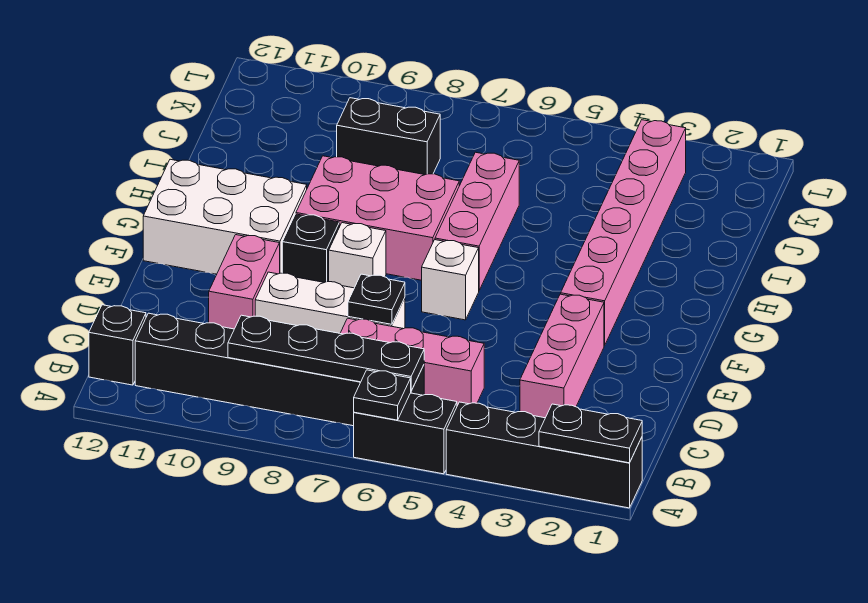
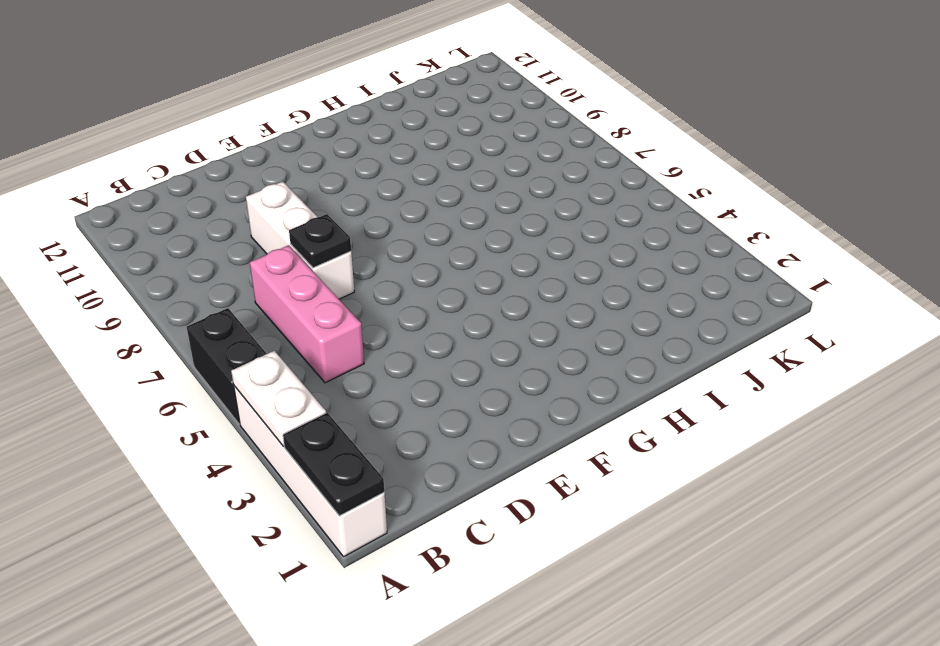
white 1x4 brick [234,386,387,557] -> black 1x4 brick [446,402,642,508]
white 1x2 plate [231,351,326,446] -> none
none -> black 1x6 brick [135,313,424,426]
none -> black 1x1 brick [89,305,146,385]
none -> pink 1x3 brick [520,294,604,418]

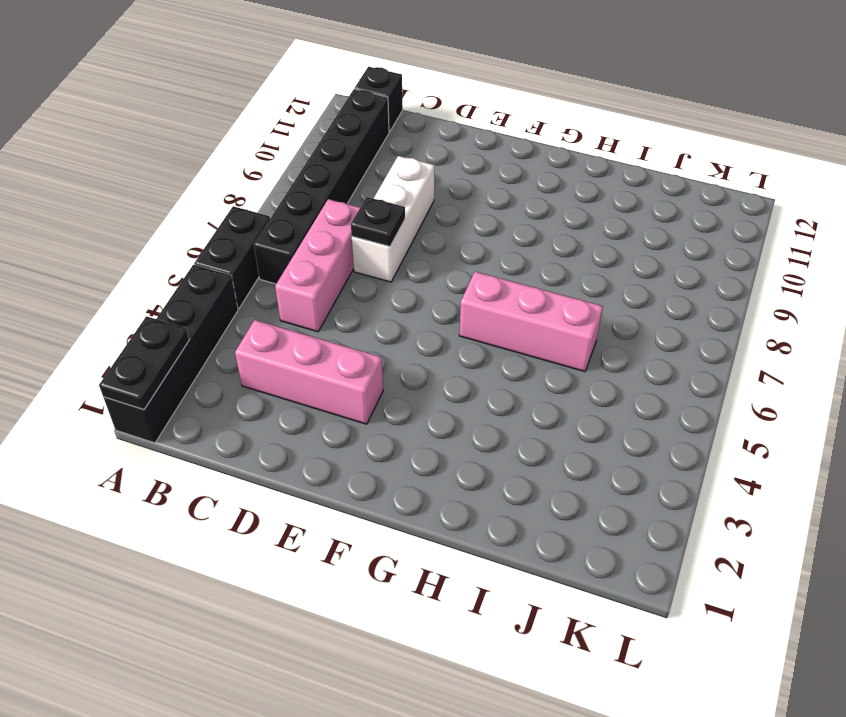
none -> pink 1x2 brick [209,235,280,329]
none -> pink 1x6 brick [561,120,686,346]
none -> white 1x1 brick [422,240,479,320]

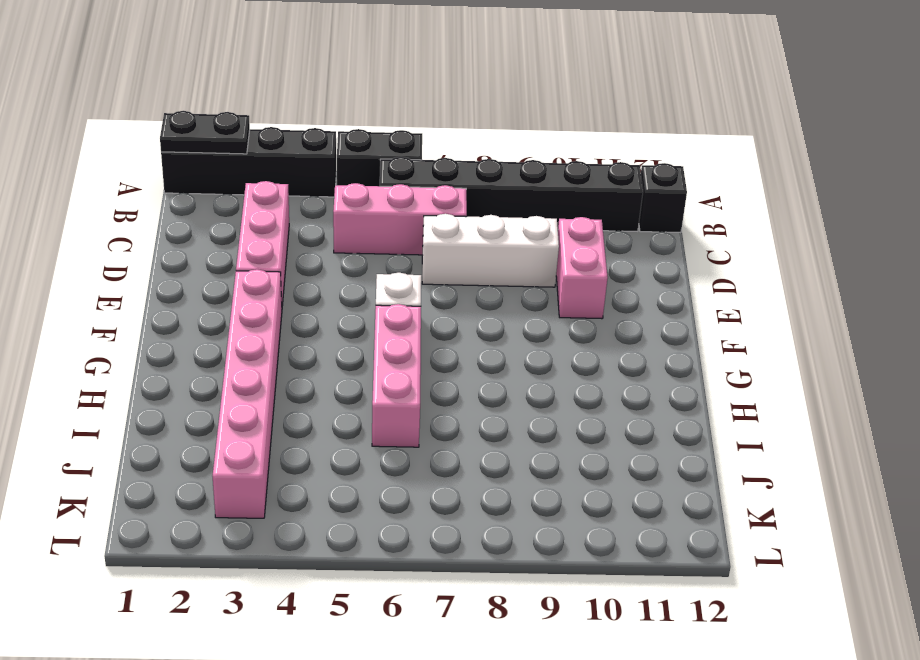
none -> white 1x1 brick [329,223,386,288]
none -> black 1x1 brick [282,214,339,283]
none -> white 2x3 brick [143,159,307,274]

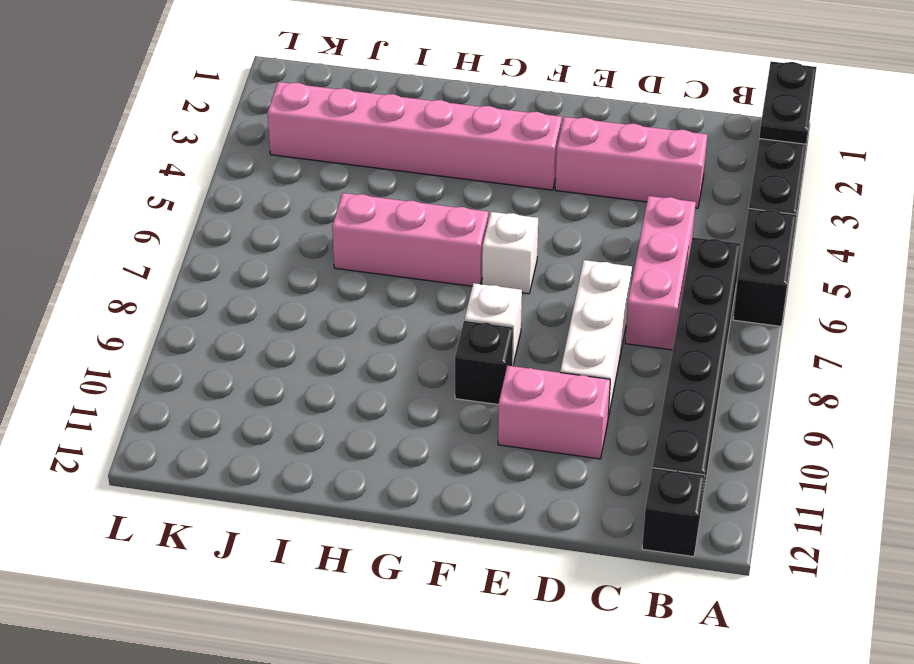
none -> white 2x3 brick [143,159,307,274]
none -> pink 2x3 brick [296,156,459,280]
none -> black 1x2 brick [337,98,440,175]

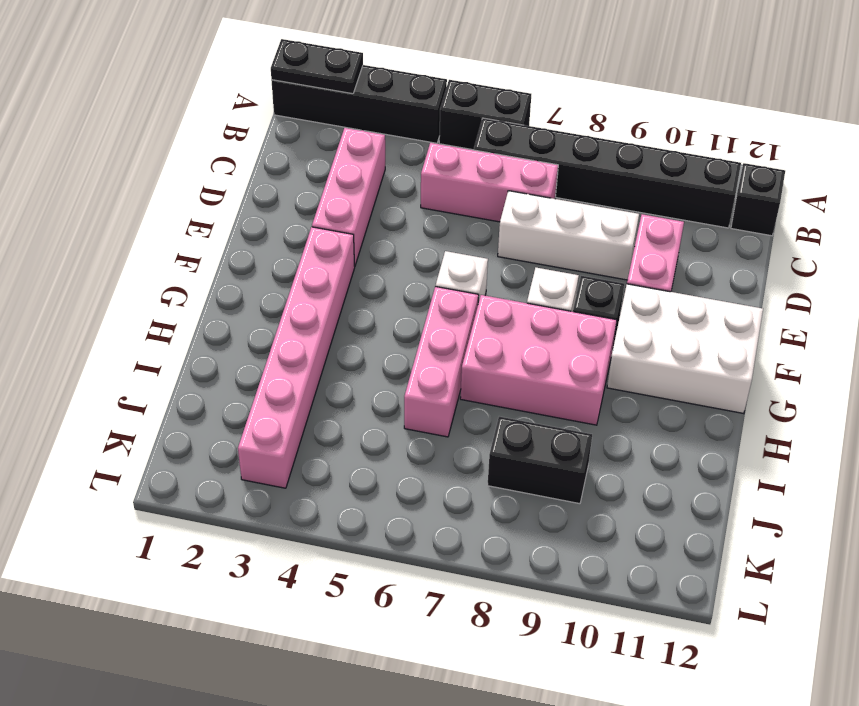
none -> black 1x1 plate [354,370,411,420]
none -> black 1x4 plate [228,315,424,390]
none -> black 1x1 plate [348,274,405,324]

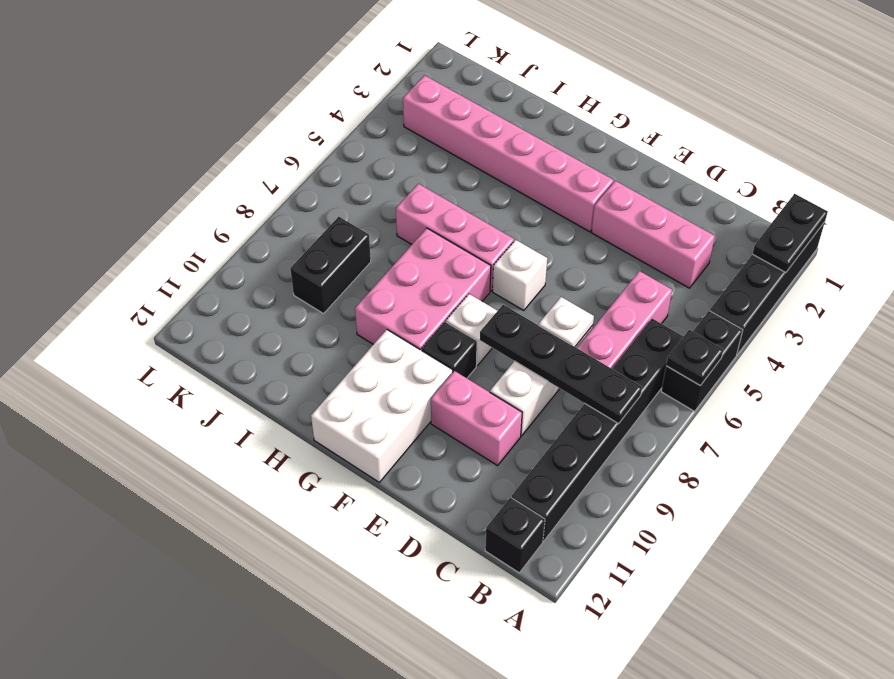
black 1x4 plate [480,305,642,424] -> black 1x4 plate turned to [228,315,424,390]
white 1x1 plate [539,297,594,347] -> black 1x1 plate [348,274,405,324]

